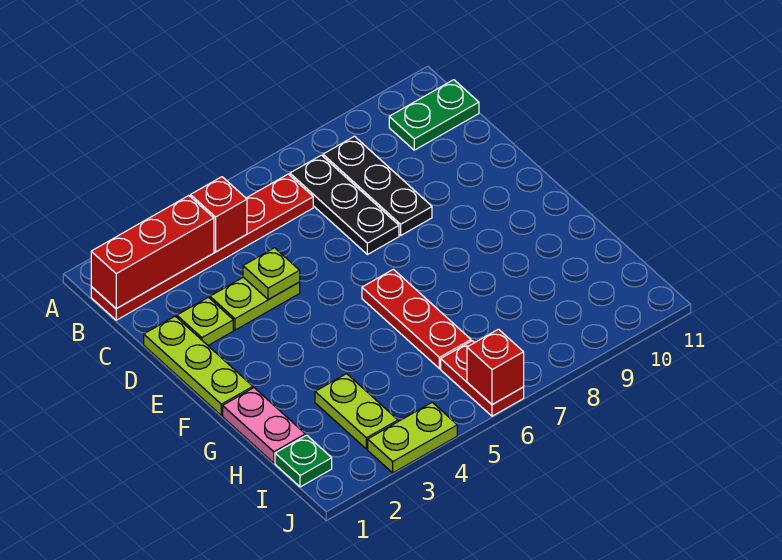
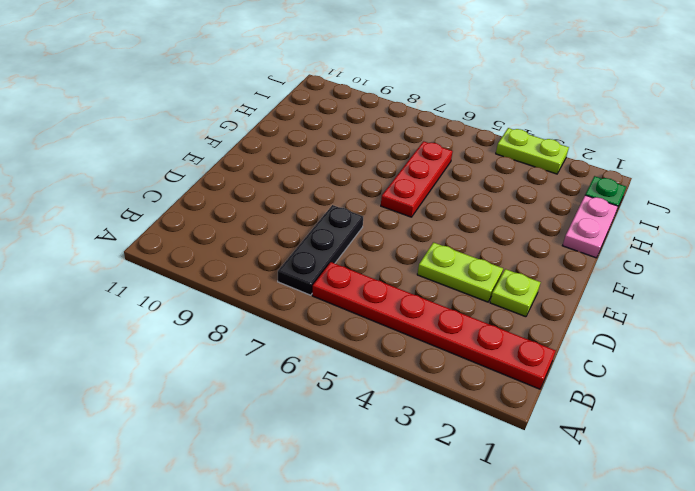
none -> black 1x3 plate [323,136,432,235]
none -> green 1x2 plate [389,80,479,150]
none -> lime 1x3 plate [144,316,253,415]

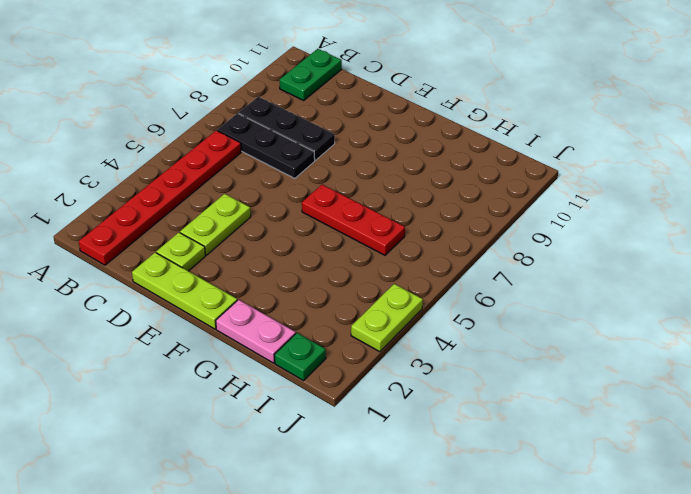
none -> lime 1x2 plate [315,374,398,449]
none -> red 1x2 plate [441,341,524,416]
none -> red 1x3 brick [91,196,214,309]

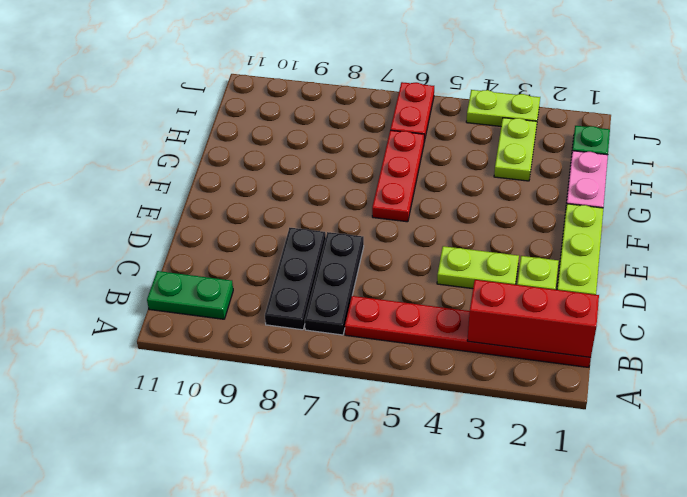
none -> red 1x1 brick [191,177,247,252]
none -> lime 1x1 plate [243,248,300,300]
none -> red 1x1 brick [467,329,524,405]

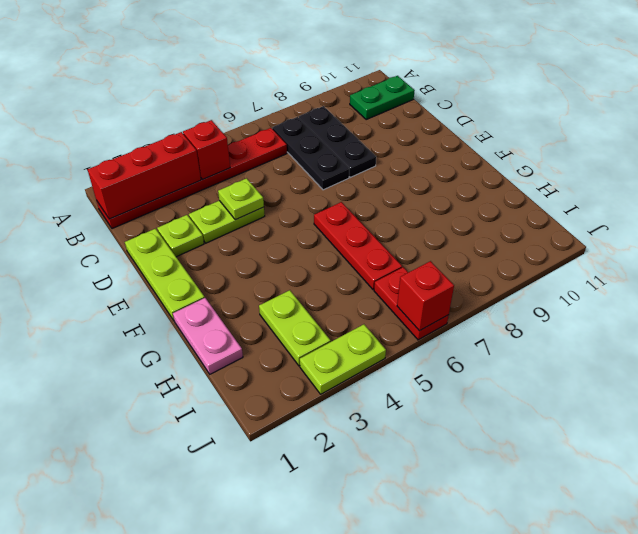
none -> green 1x1 plate [275,435,332,487]

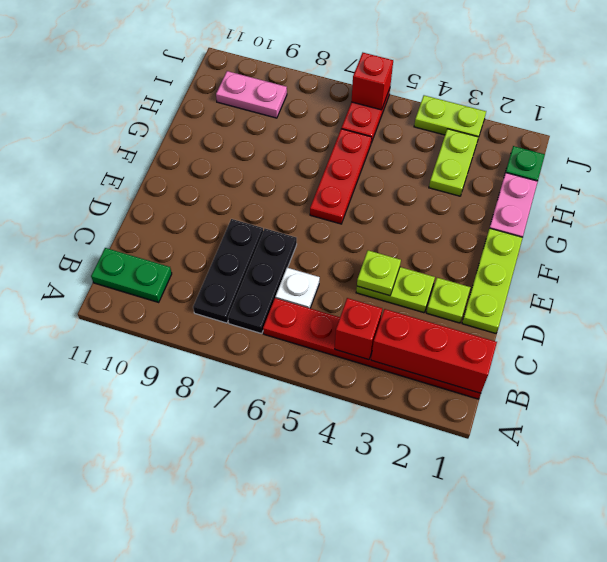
white 1x1 plate [275,268,320,308] -> none
pink 1x2 plate [216,71,287,118] -> none

